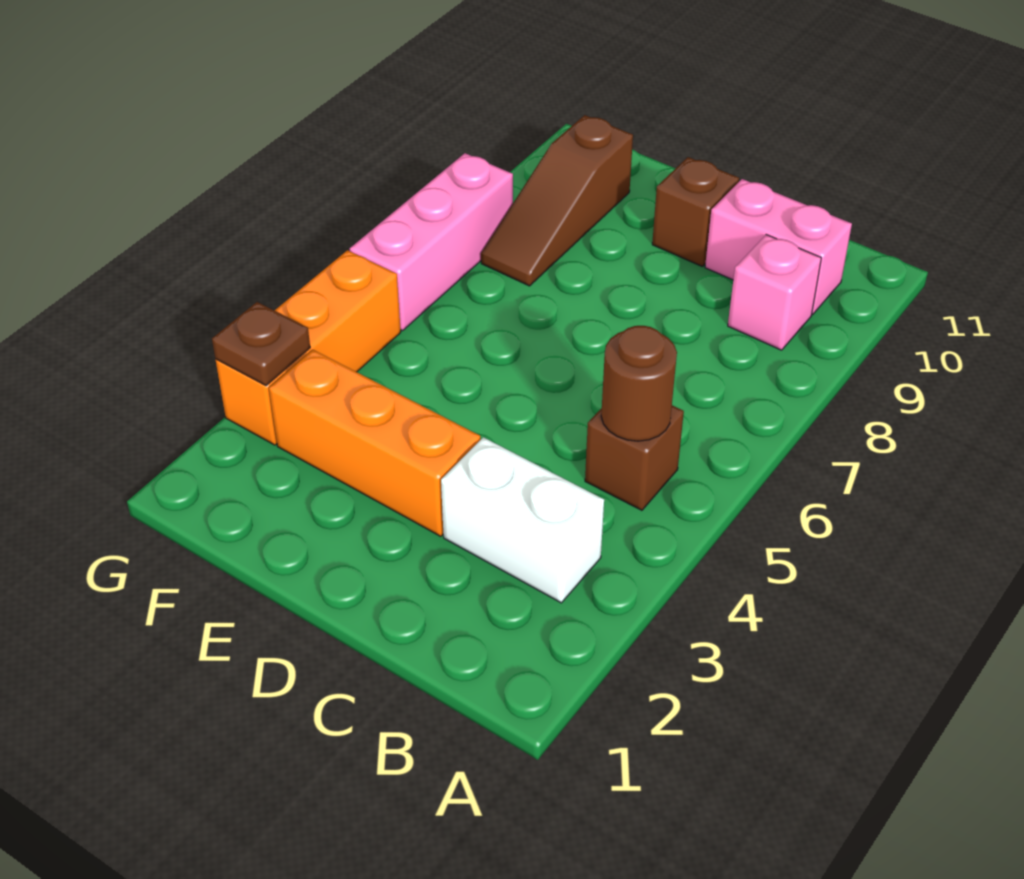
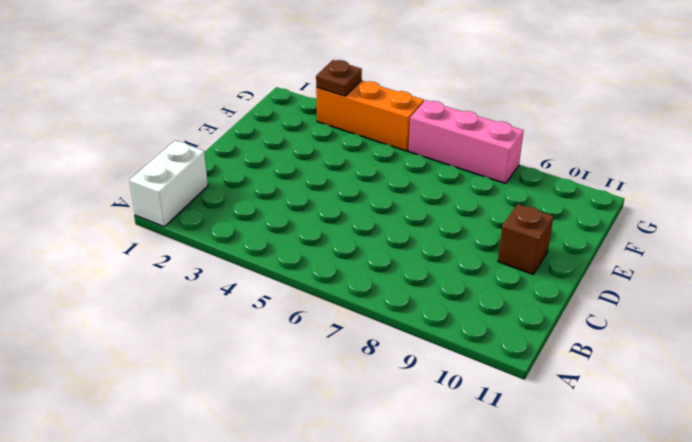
white 1x2 brick [129,141,208,227] -> white 1x2 brick moved to [441,437,604,603]
none -> brown 1x1 brick [585,405,684,510]
none -> pink 1x1 brick [728,235,821,350]

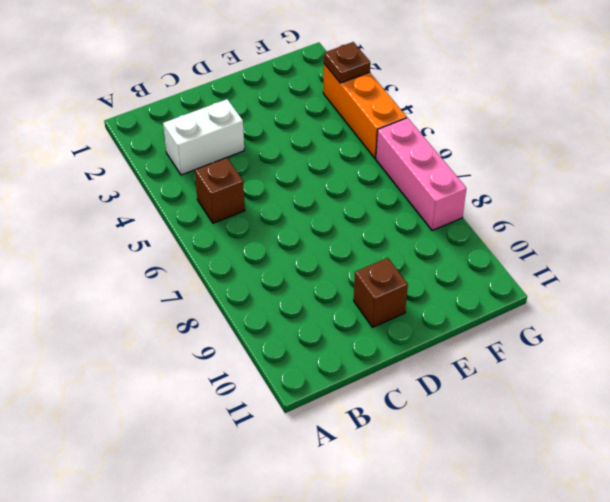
none -> pink 1x1 brick [728,235,821,350]
none -> pink 1x2 brick [705,179,852,315]

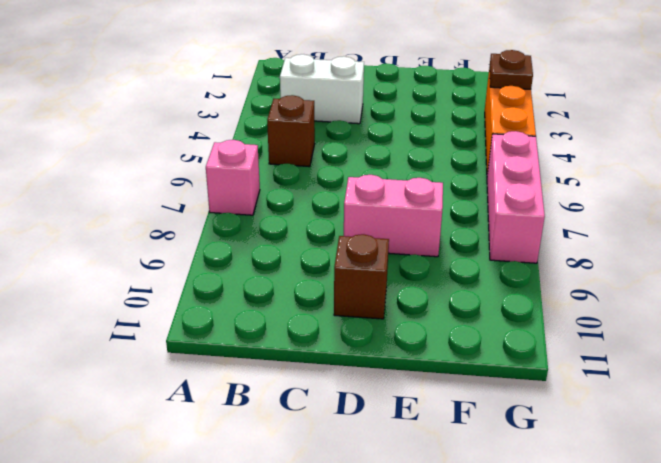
pink 1x1 brick [206,140,260,215] -> pink 1x1 brick moved to [728,235,821,350]
pink 1x2 brick [344,175,443,257] -> pink 1x2 brick moved to [705,179,852,315]
none -> orange 1x3 brick [269,350,481,536]
none -> brown 1x3 slope [481,115,633,286]

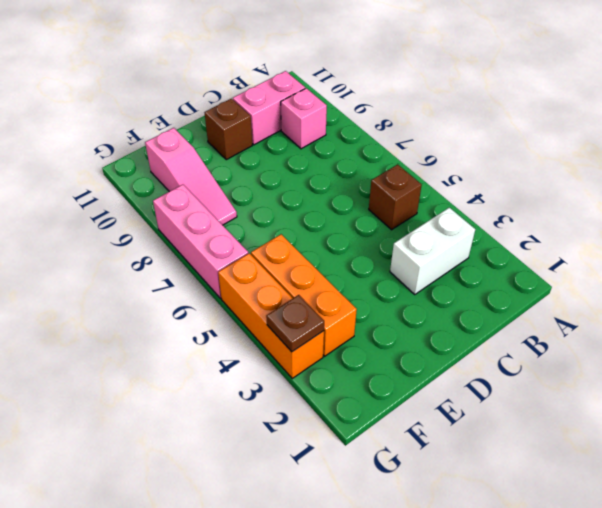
orange 1x3 brick [251,234,357,356] -> orange 1x3 brick turned to [269,350,481,536]
pink 1x3 slope [145,128,237,225] -> brown 1x3 slope [481,115,633,286]
none -> brown 1x1 round brick [601,326,677,441]

